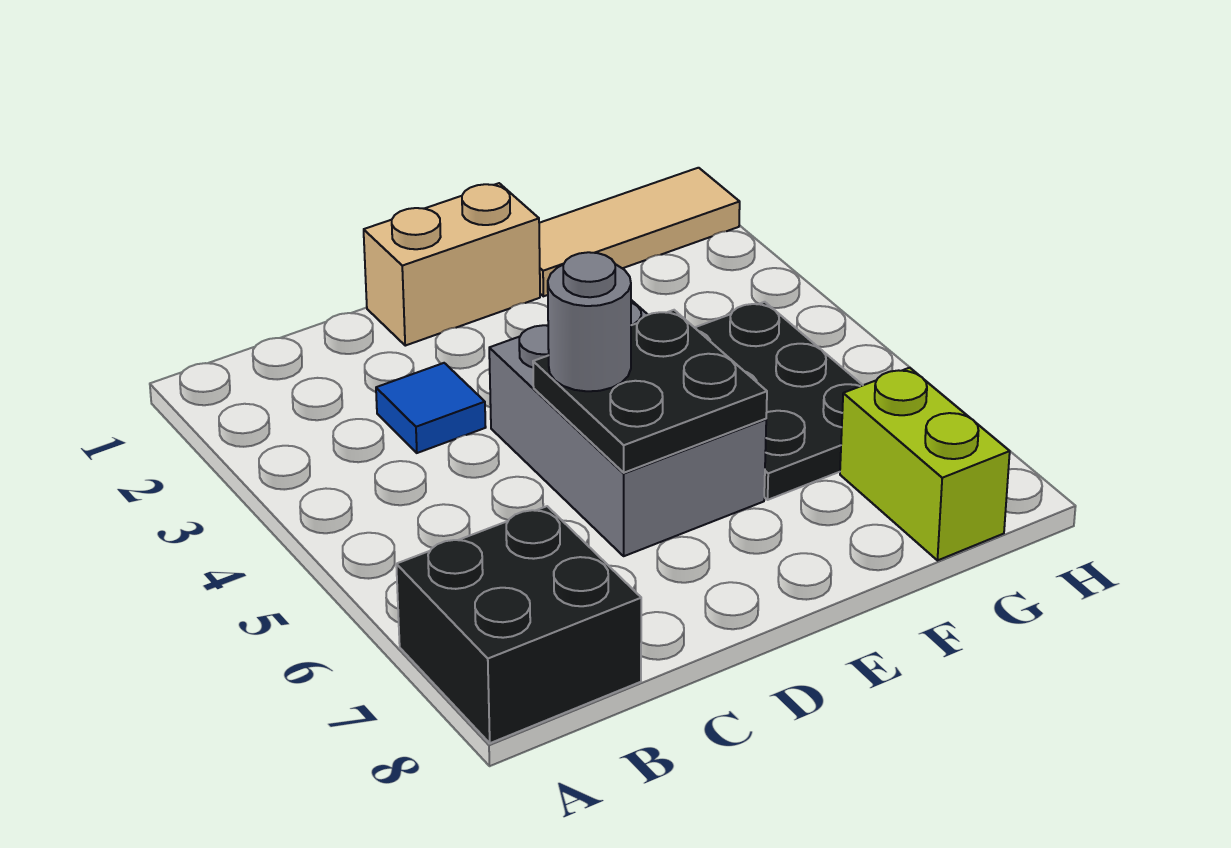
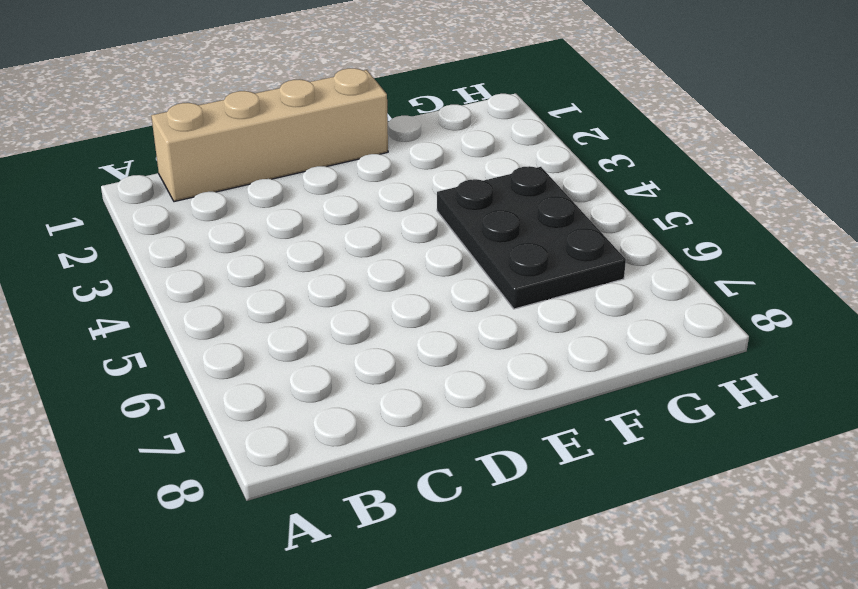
tan 1x4 brick [151,68,388,202] -> tan 1x2 brick [364,183,540,346]
none -> black 2x2 brick [396,506,641,743]
none -> blue 1x1 tile [376,363,486,453]

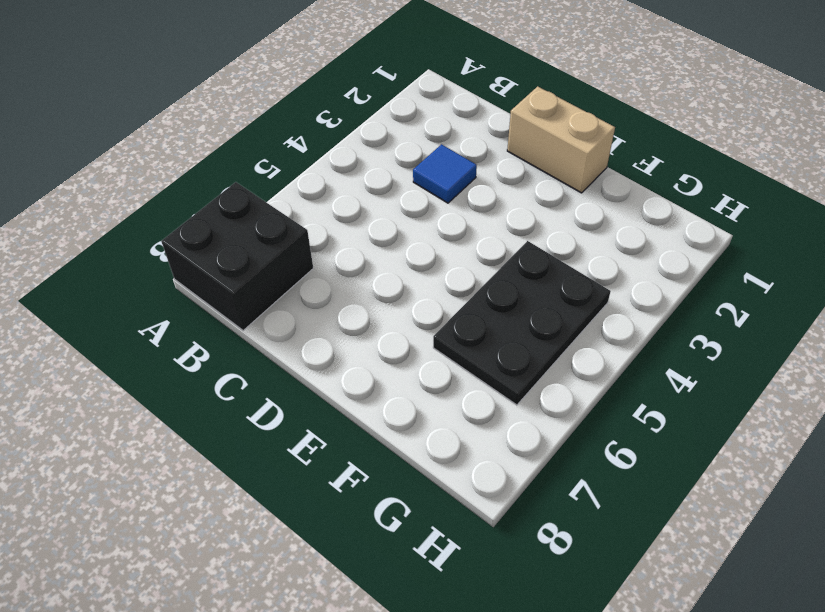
none -> grey 2x3 brick [489,300,766,556]
none -> tan 1x3 tile [539,168,740,296]

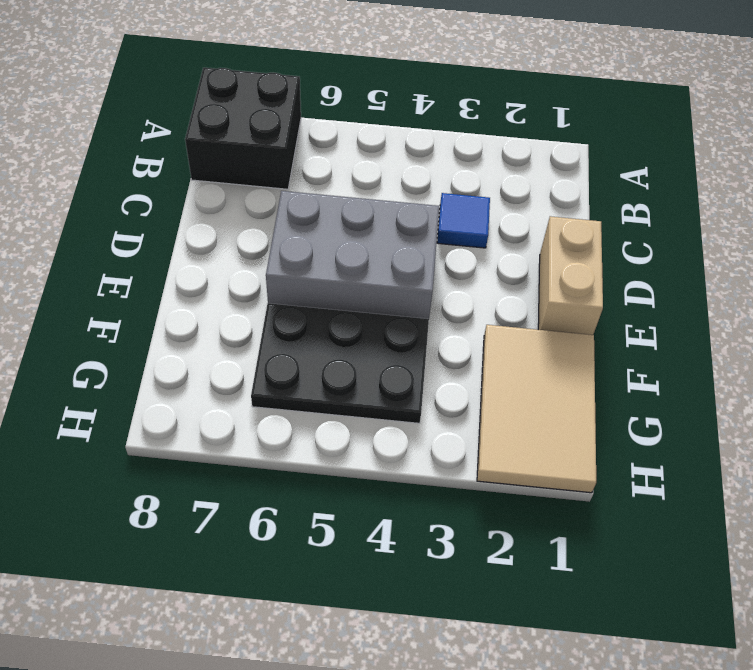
tan 2x3 tile [477,325,596,493] -> tan 1x3 tile [539,168,740,296]
none -> lime 1x2 brick [840,368,1010,561]
none -> black 2x2 plate [533,310,767,473]

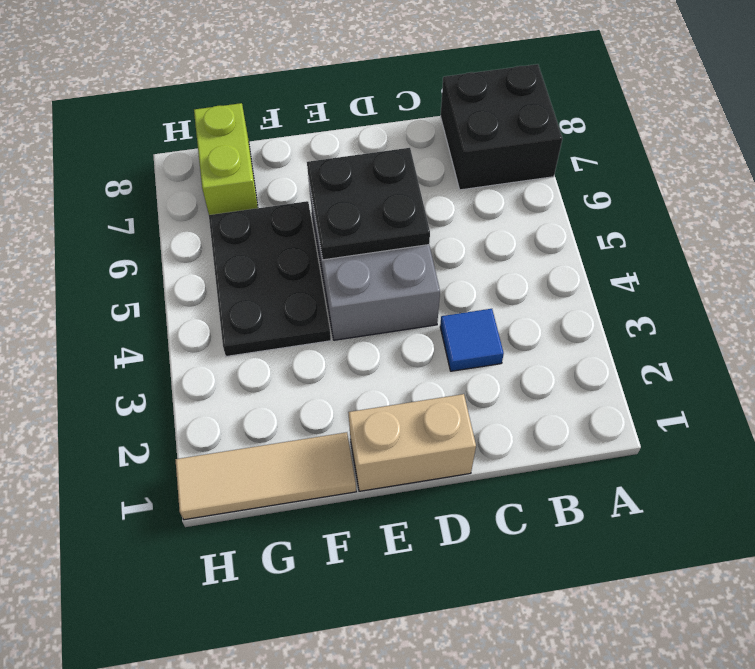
none -> grey 1x1 round brick [548,252,631,391]

